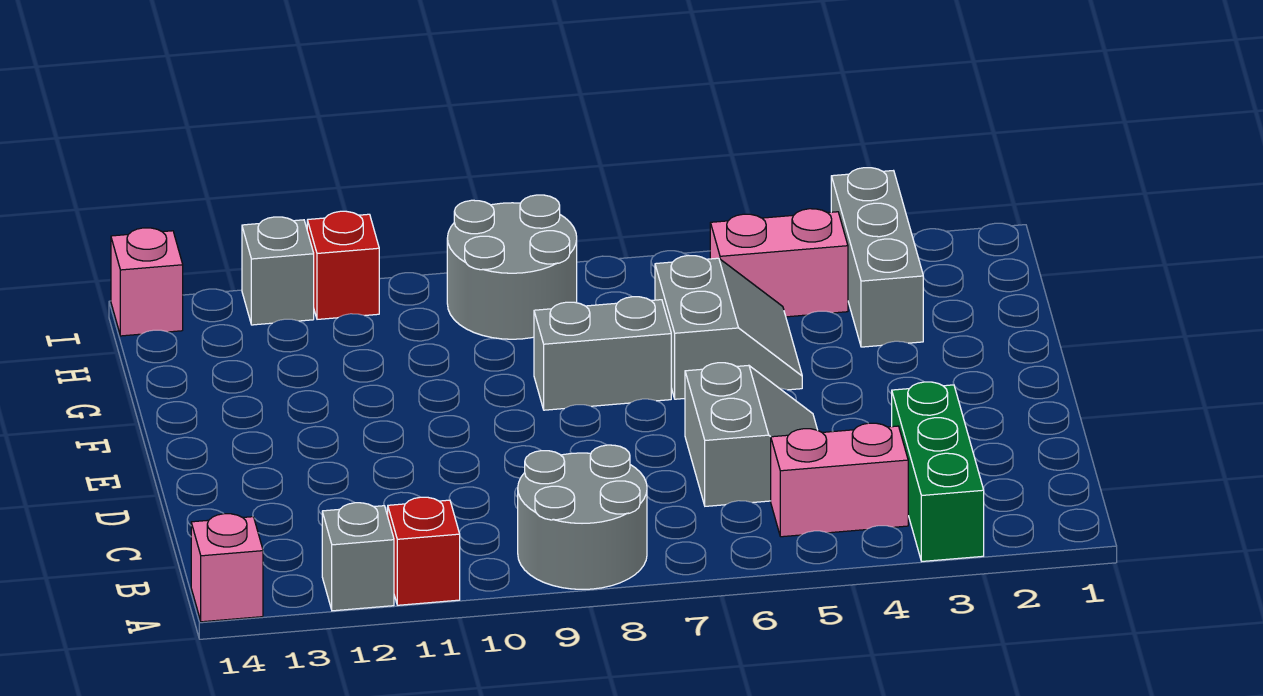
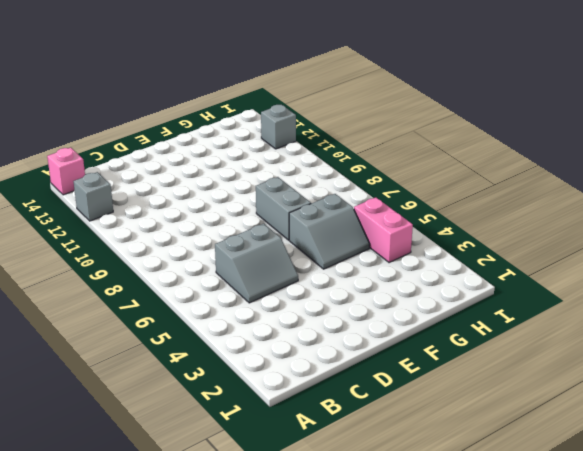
none -> green 1x3 brick [892,382,984,561]
none -> grey 2x2 round brick [518,445,647,589]
none -> red 1x1 brick [388,497,460,605]

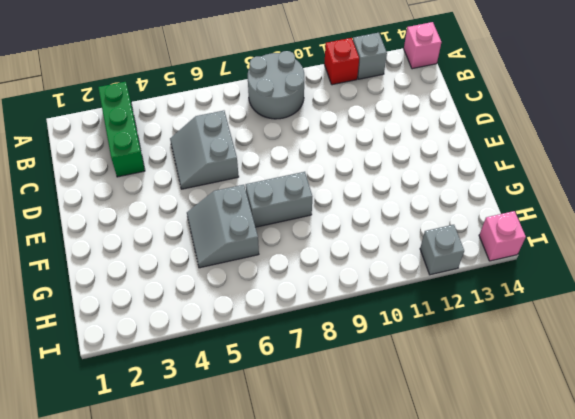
none -> pink 1x2 brick [771,423,908,537]
none -> grey 1x3 brick [831,168,923,347]
none -> pink 1x2 brick [710,209,848,317]

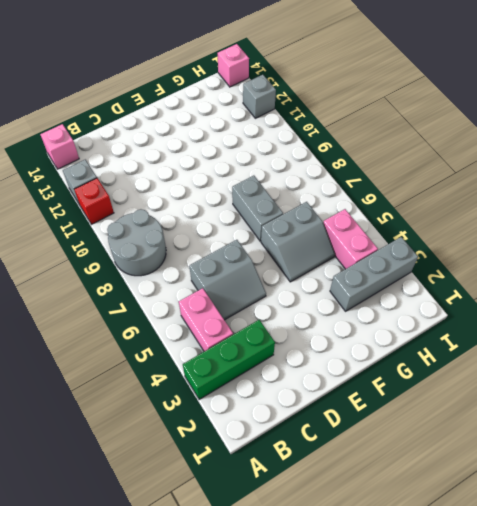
none -> grey 2x2 round brick [447,195,577,339]
none -> red 1x1 brick [307,211,379,319]

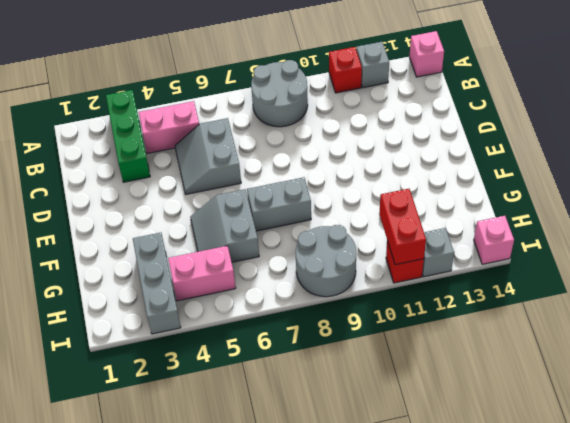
red 1x2 brick [379,189,426,265] -> none

